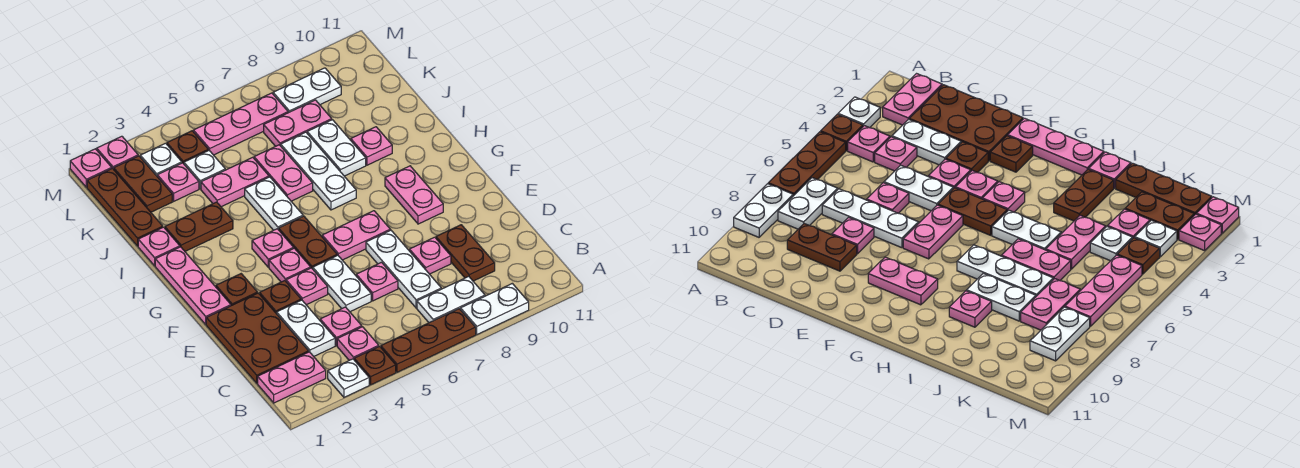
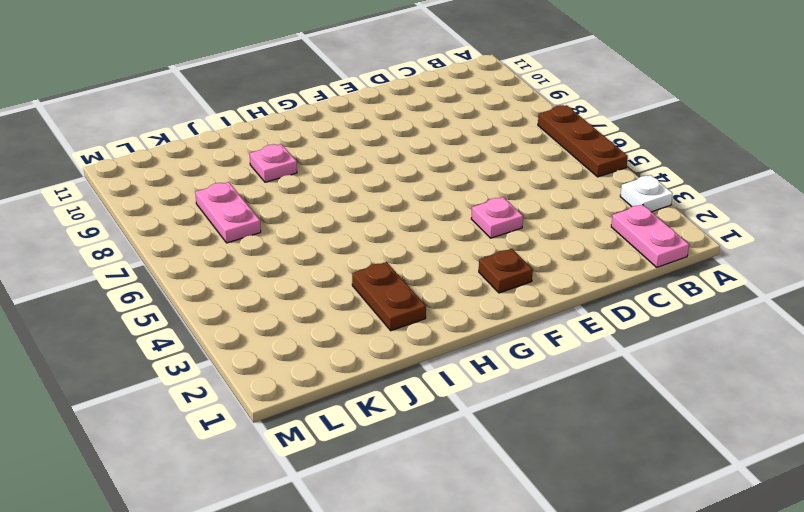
none -> brown 1x1 plate [354,346,396,385]
none -> white 1x2 plate [461,283,529,334]
none -> pink 1x1 plate [337,327,379,360]
none -> white 1x2 plate [417,276,485,323]

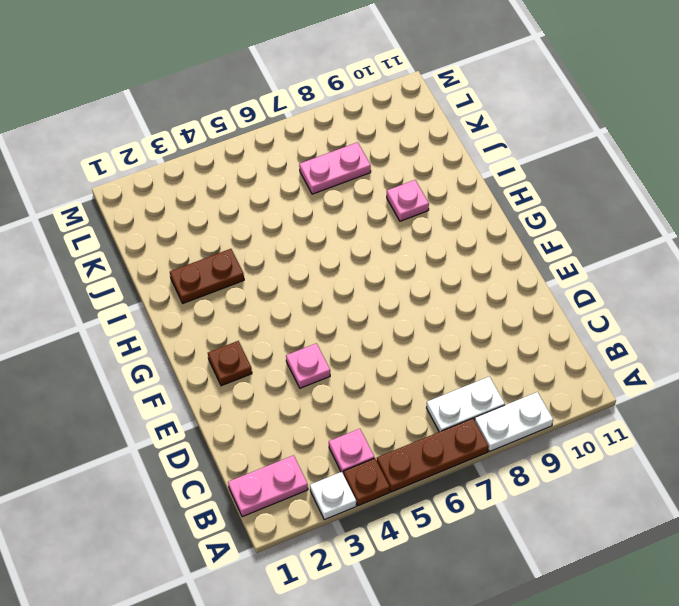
none -> brown 2x3 plate [206,293,309,383]
none -> white 1x2 plate [277,300,335,356]
none -> pink 1x1 plate [320,307,362,346]
none -> white 1x3 plate [366,230,441,308]

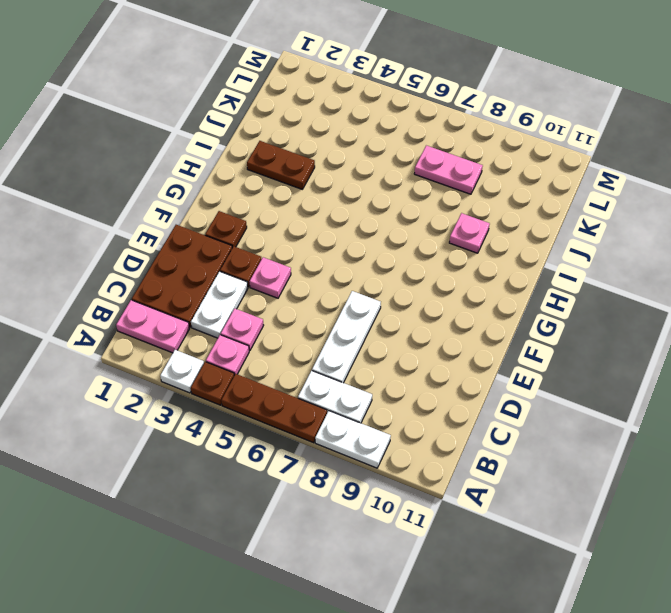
none -> brown 1x2 plate [436,225,495,281]
none -> white 1x2 plate [313,255,371,312]
none -> pink 1x1 plate [356,262,398,301]
none -> pink 1x1 plate [409,237,451,274]

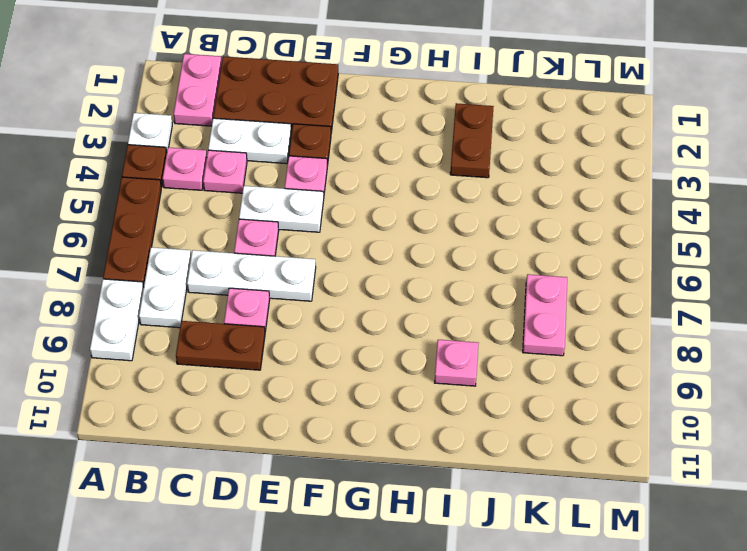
none -> pink 1x3 plate [155,247,231,324]
none -> brown 1x1 plate [216,274,258,306]
none -> pink 1x1 plate [269,248,311,282]
none -> brown 1x2 plate [279,216,337,269]

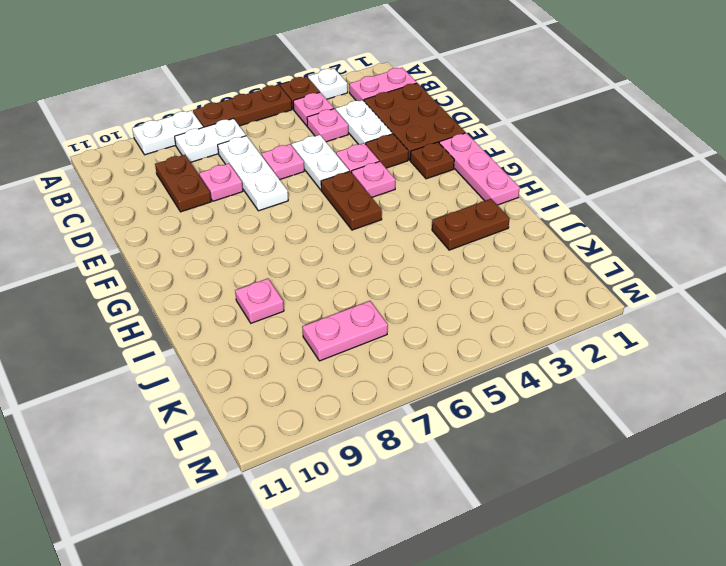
none -> pink 1x2 plate [322,211,390,260]
none -> pink 1x2 plate [385,166,443,224]
none -> pink 1x1 plate [252,229,294,267]
none -> white 1x2 plate [245,177,303,230]

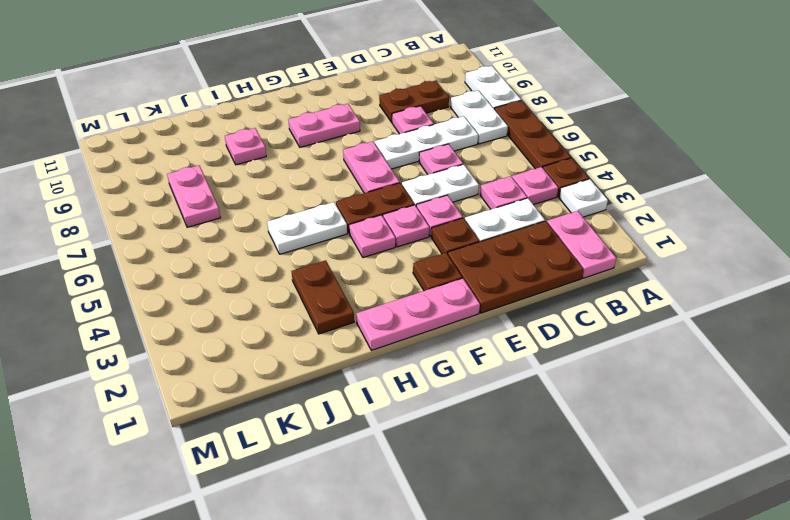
none -> white 1x3 plate [281,132,356,210]
none -> pink 1x1 plate [138,227,180,266]
none -> pink 1x2 plate [254,145,313,201]
none -> white 1x2 plate [307,120,366,176]

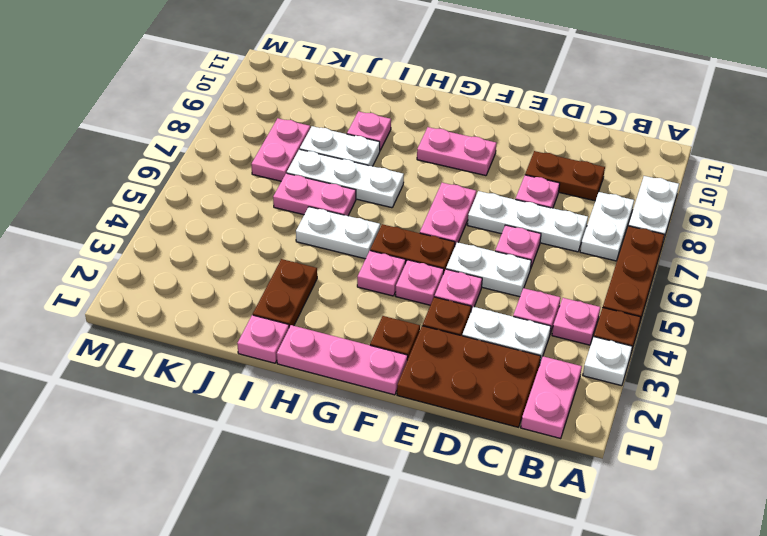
none -> brown 1x3 plate [87,168,163,246]
none -> pink 1x2 plate [201,157,269,207]
none -> brown 1x2 plate [114,156,172,212]
none -> pink 1x1 plate [157,163,199,201]

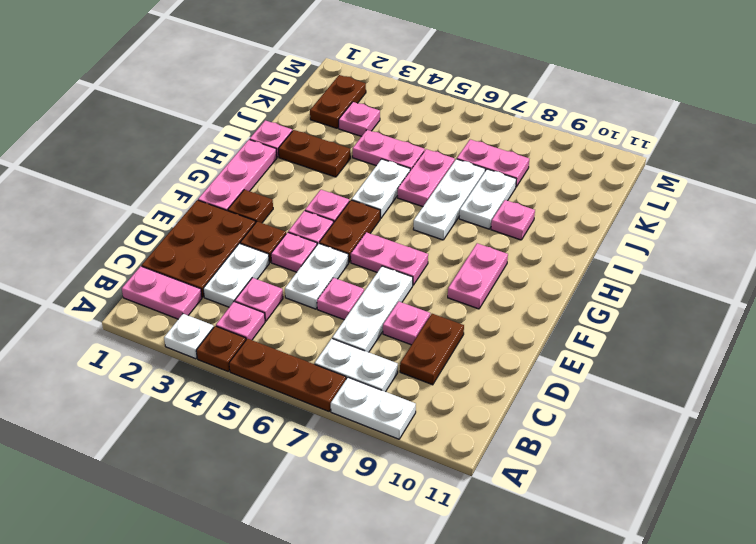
none -> brown 1x3 plate [87,168,163,246]
none -> white 1x1 plate [184,150,225,189]
none -> white 1x1 plate [140,143,182,176]
none -> brown 1x1 plate [167,131,208,164]

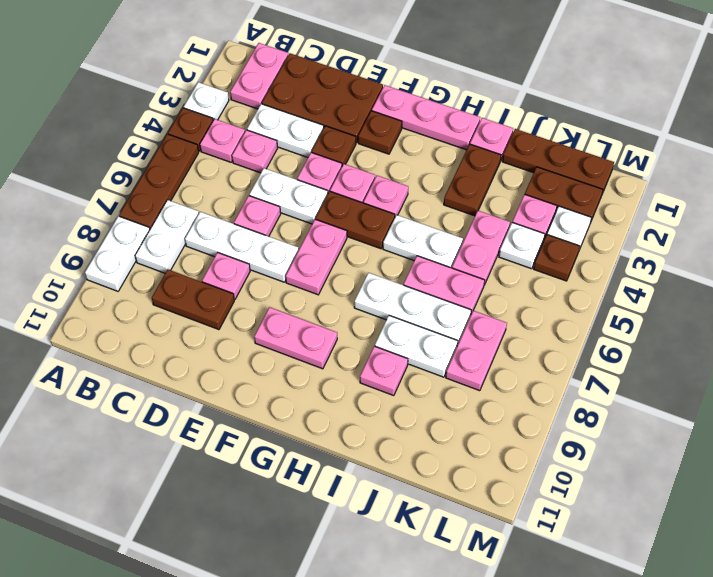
none -> pink 1x3 plate [193,93,288,155]
none -> white 1x2 plate [273,68,341,113]
none -> pink 1x1 plate [70,149,112,187]
none -> pink 1x1 plate [97,136,138,169]

